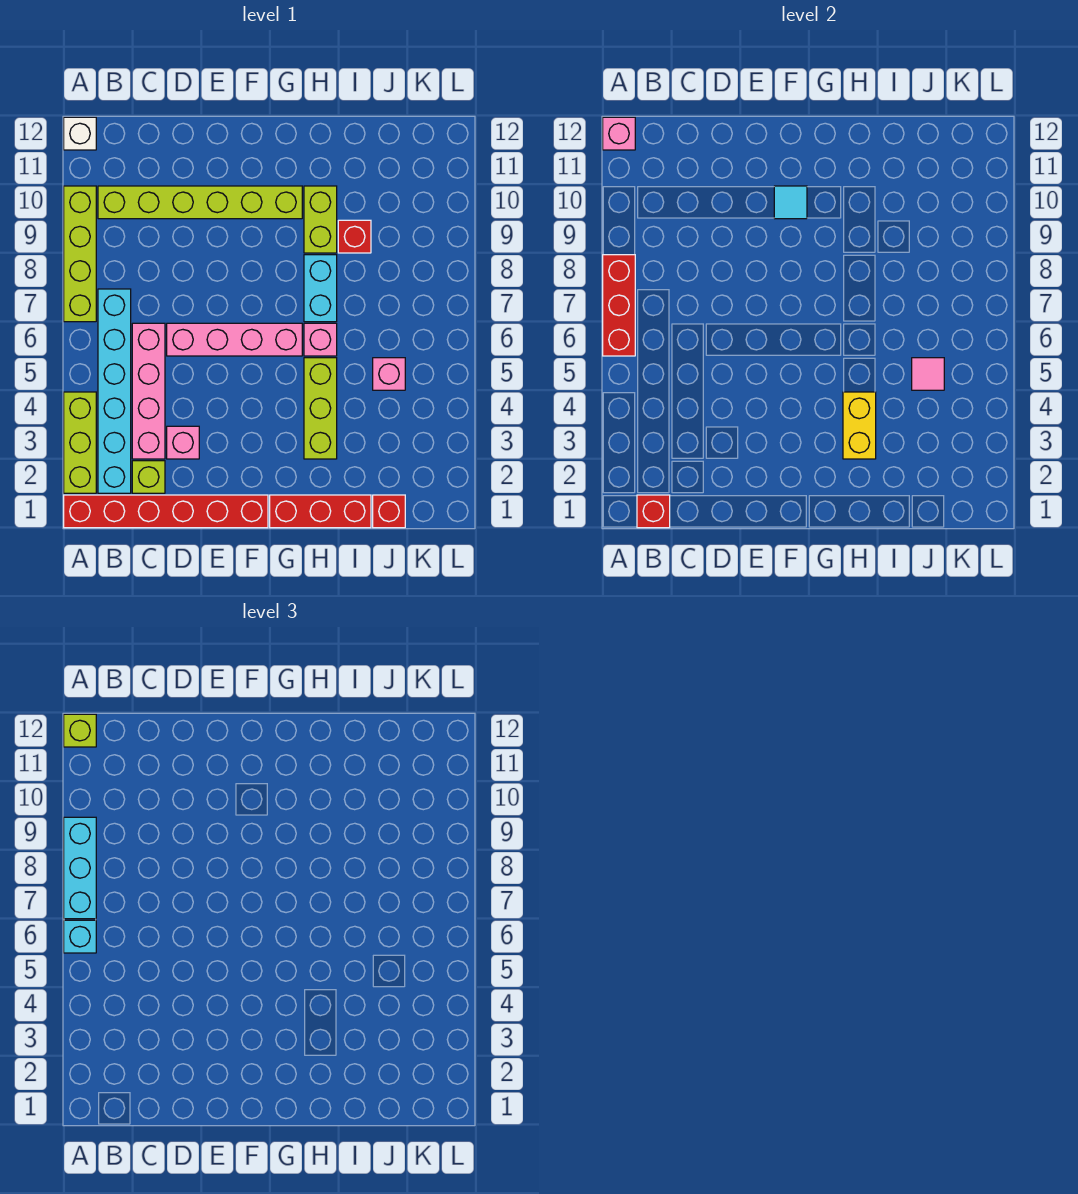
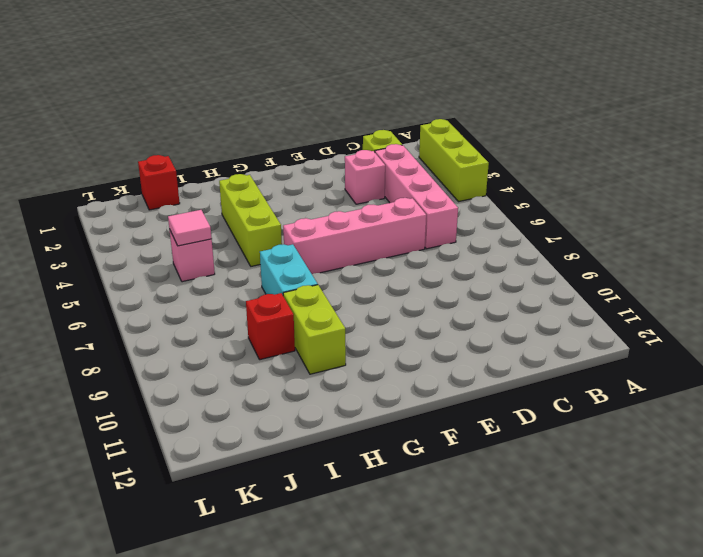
none -> red 1x6 brick [64,495,268,528]
none -> lime 1x4 brick [64,186,96,322]
none -> white 1x1 brick [64,117,96,150]

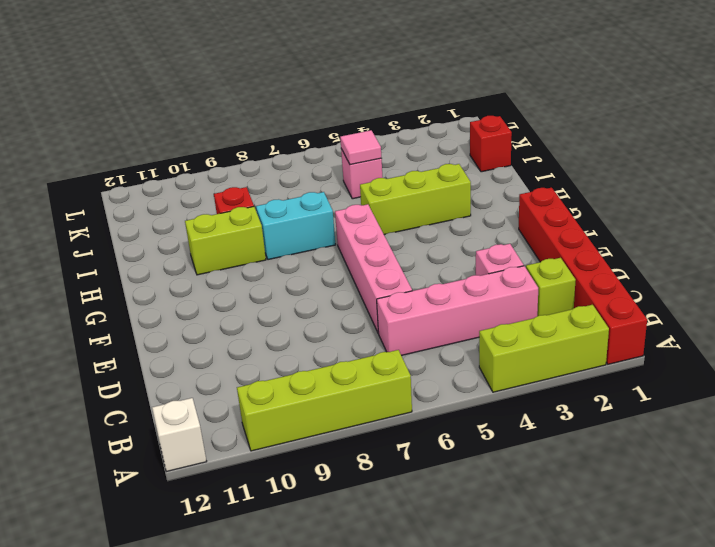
none -> cyan 1x6 brick [98,289,131,493]
none -> lime 1x6 brick [98,186,302,219]
none -> red 1x3 brick [270,495,371,528]

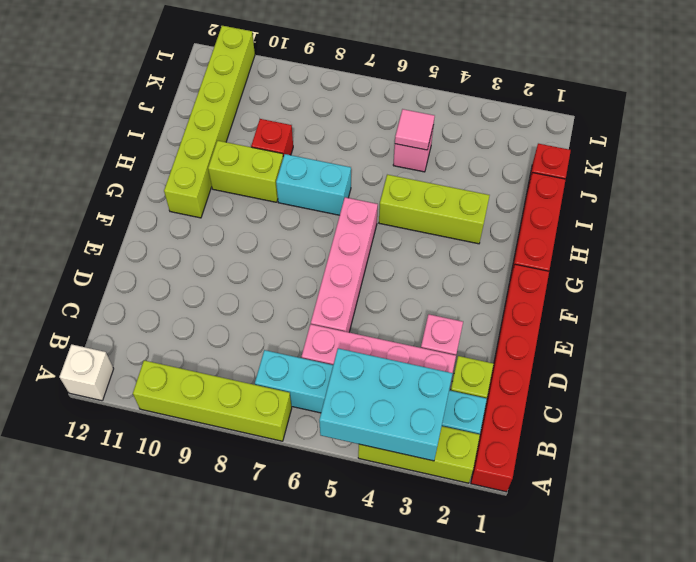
cyan 2x3 brick [319,348,453,461] -> none
lime 1x6 brick [164,26,255,218] -> lime 1x6 brick moved to [98,186,302,219]
none -> pink 1x1 brick [304,323,337,356]
none -> red 1x3 brick [603,255,635,356]
none -> pink 1x1 brick [603,117,635,150]

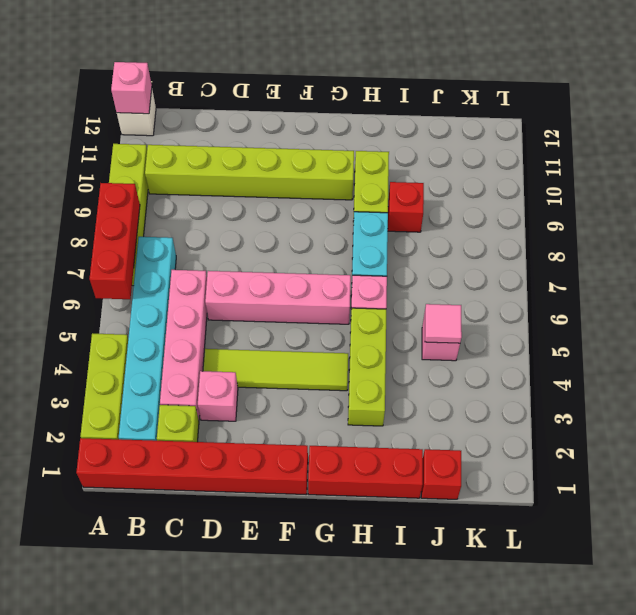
lime 1x4 tile [203,349,348,391] -> none
none -> red 1x1 brick [637,495,670,528]
none -> cyan 1x1 tile [774,186,807,219]
none -> yellow 1x2 brick [843,392,876,459]

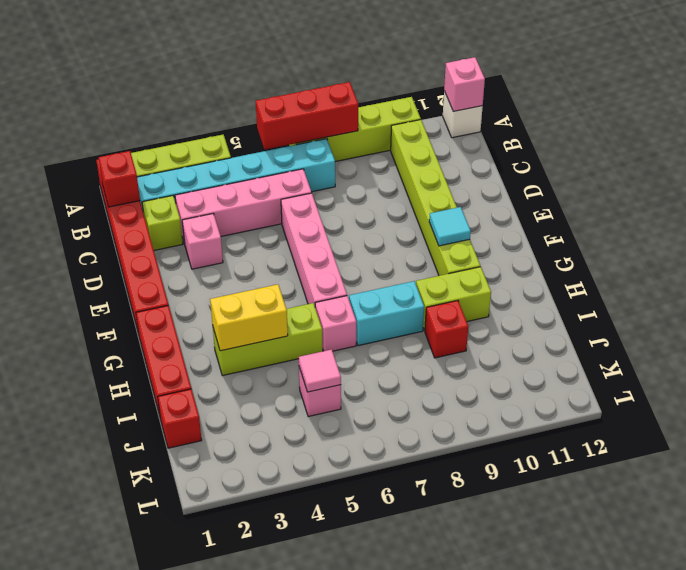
none -> cyan 1x1 brick [64,920,96,953]
none -> cyan 1x3 brick [64,817,96,919]
none -> lime 1x1 brick [64,714,96,747]

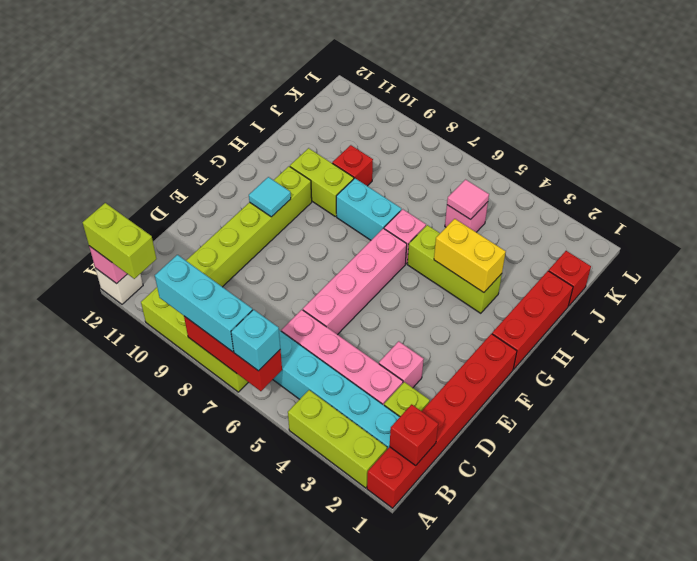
lime 1x2 brick [83,203,156,279] -> lime 1x1 brick [64,714,96,747]

